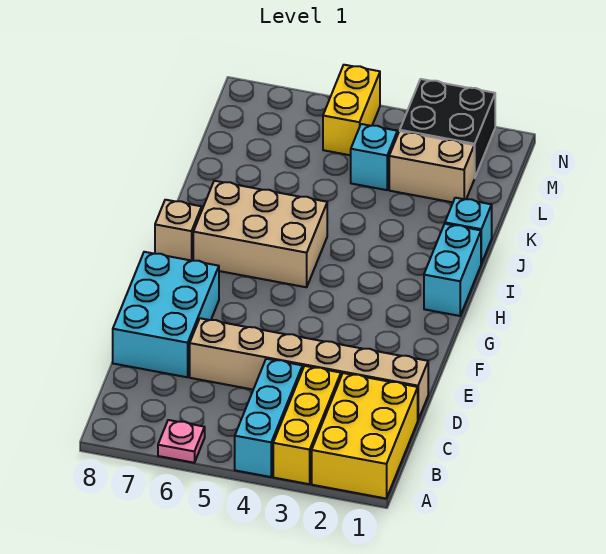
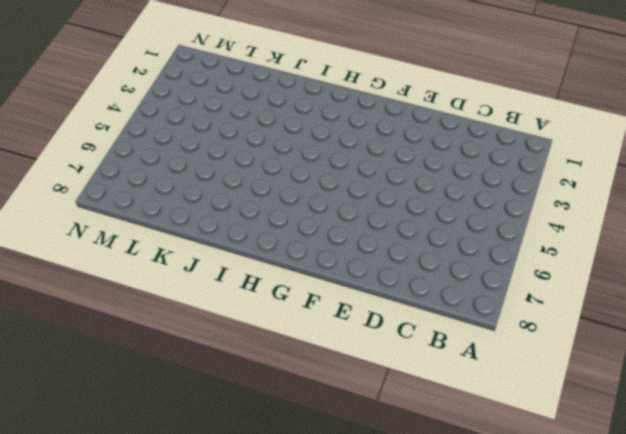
none -> yellow 2x3 brick [312,373,418,498]
none -> yellow 1x3 brick [273,366,341,484]
none -> cyan 1x3 brick [235,359,302,477]

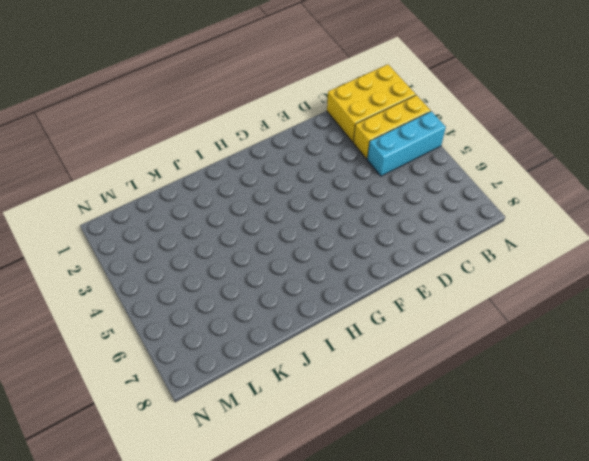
none -> pink 1x1 plate [158,420,205,463]
none -> tan 1x6 brick [190,318,428,419]
none -> cyan 2x3 brick [113,252,219,377]

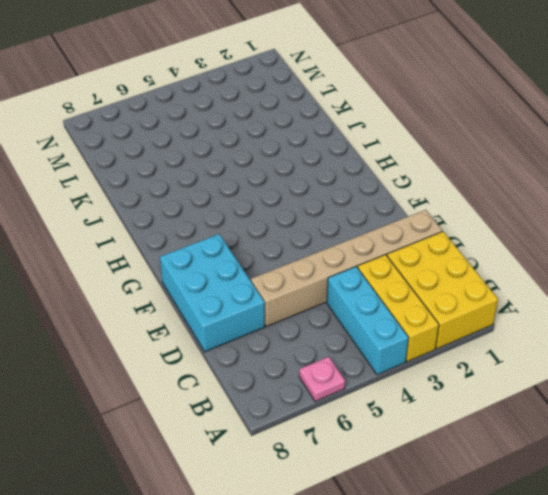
none -> cyan 1x2 brick [424,224,481,316]
none -> tan 2x3 brick [193,181,327,287]
none -> tan 1x1 brick [155,200,202,261]

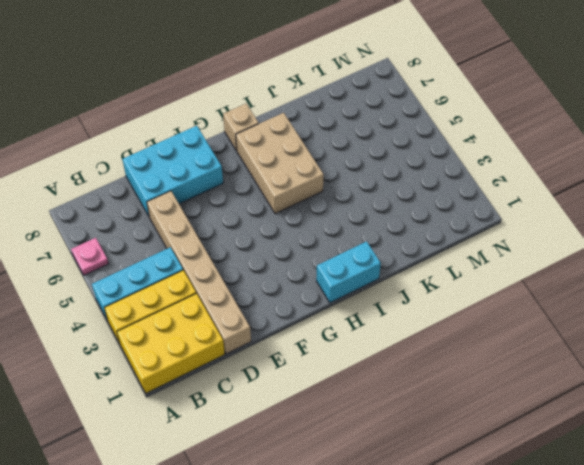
none -> cyan 1x1 brick [445,198,492,264]
none -> tan 1x2 brick [389,131,474,202]
none -> cyan 1x1 brick [351,124,397,190]

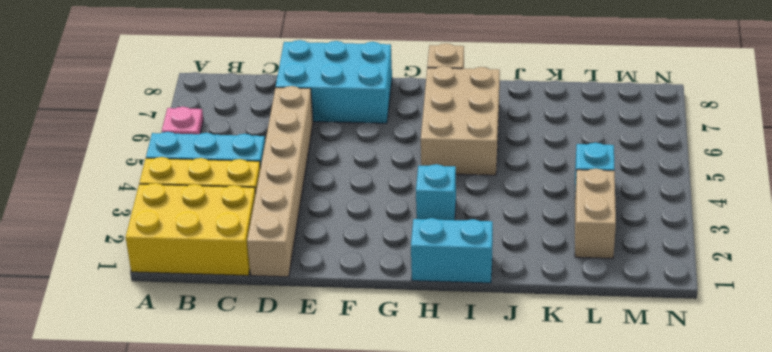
cyan 1x1 brick [416,164,456,220] -> cyan 1x1 brick moved to [445,198,492,264]
none -> black 2x2 brick [400,79,495,178]
none -> yellow 1x2 brick [323,65,380,155]

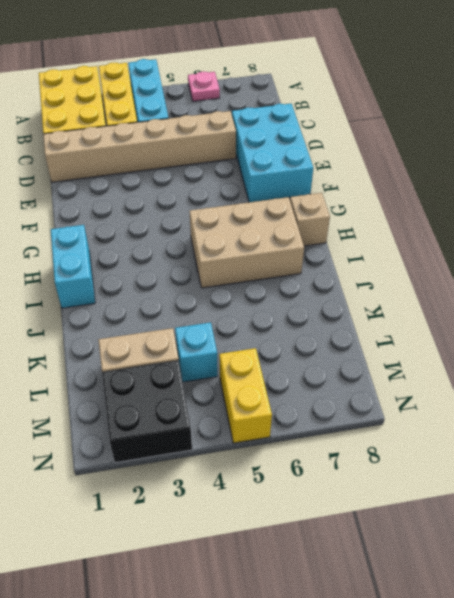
none -> cyan 1x1 brick [445,198,492,264]

